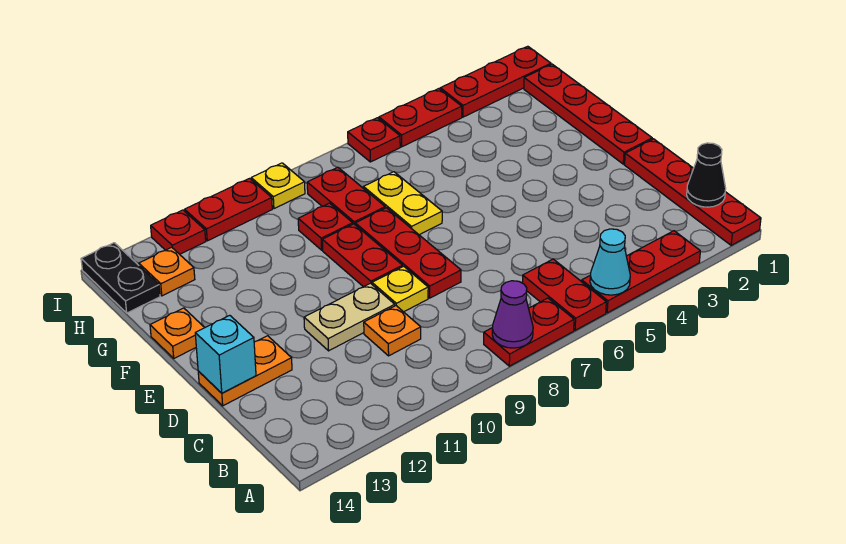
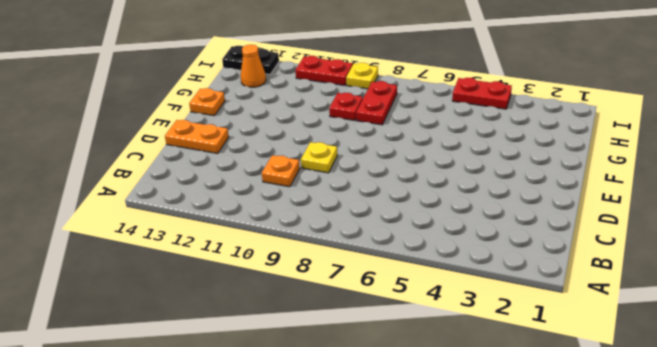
orange 1x1 cone [241,45,266,87] -> orange 1x1 plate [139,247,195,296]
black 1x2 plate [222,46,279,74] -> black 1x2 plate turned to [81,243,160,313]
none -> red 1x4 plate [625,139,761,245]
none -> red 1x3 plate [582,231,700,313]
none -> red 1x2 plate [522,259,606,330]

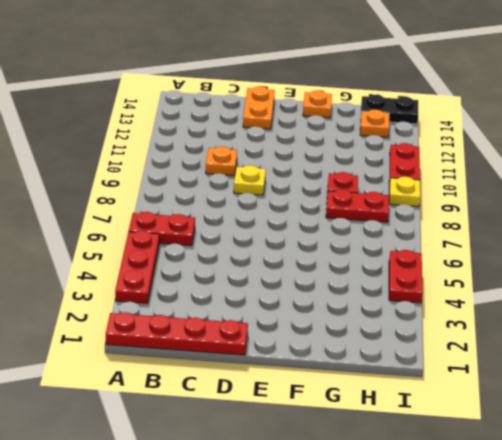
none -> red 1x2 plate [484,298,574,366]
none -> red 1x3 plate [355,208,461,298]
none -> tan 1x2 plate [304,283,395,351]

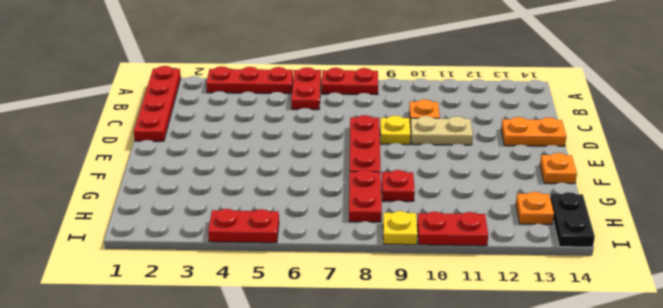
none -> red 1x4 plate [524,64,652,164]
none -> red 1x2 plate [322,224,403,287]
none -> yellow 1x2 plate [364,172,442,235]

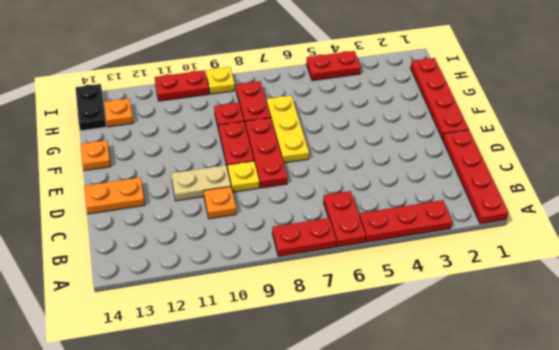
yellow 1x3 plate [267,96,309,163] -> yellow 1x2 plate [364,172,442,235]
none -> red 1x3 plate [440,46,551,117]
none -> red 1x1 plate [348,118,400,162]
none -> red 1x1 plate [151,210,206,254]

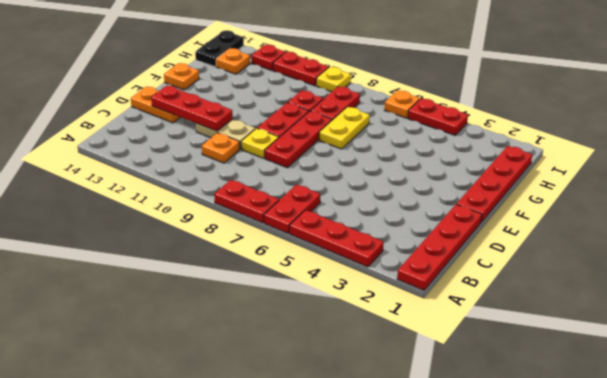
red 1x3 plate [151,85,233,131] -> red 1x3 plate moved to [440,46,551,117]
orange 1x1 plate [385,90,420,118] -> red 1x1 plate [348,118,400,162]
none -> cyan 1x1 cone [590,229,630,295]
none -> purple 1x1 cone [492,281,533,348]
none -> black 1x1 cone [687,143,726,207]

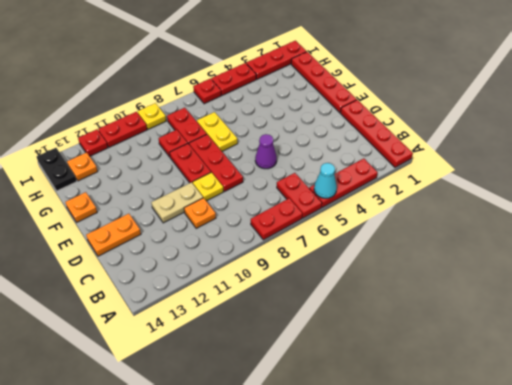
purple 1x1 cone [255,134,277,169] -> purple 1x1 cone moved to [492,281,533,348]
none -> black 1x1 cone [687,143,726,207]
none -> cyan 1x1 brick [195,315,256,393]

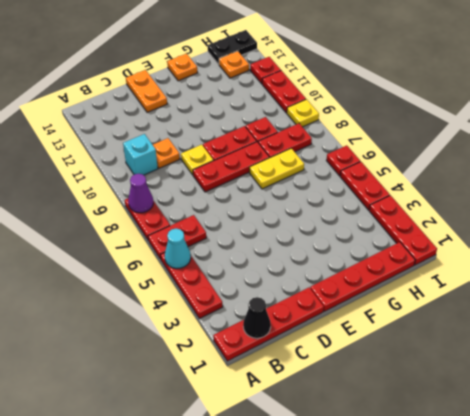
cyan 1x1 brick [123,134,158,175] -> cyan 1x1 brick moved to [195,315,256,393]
none -> tan 1x2 plate [304,283,395,351]

